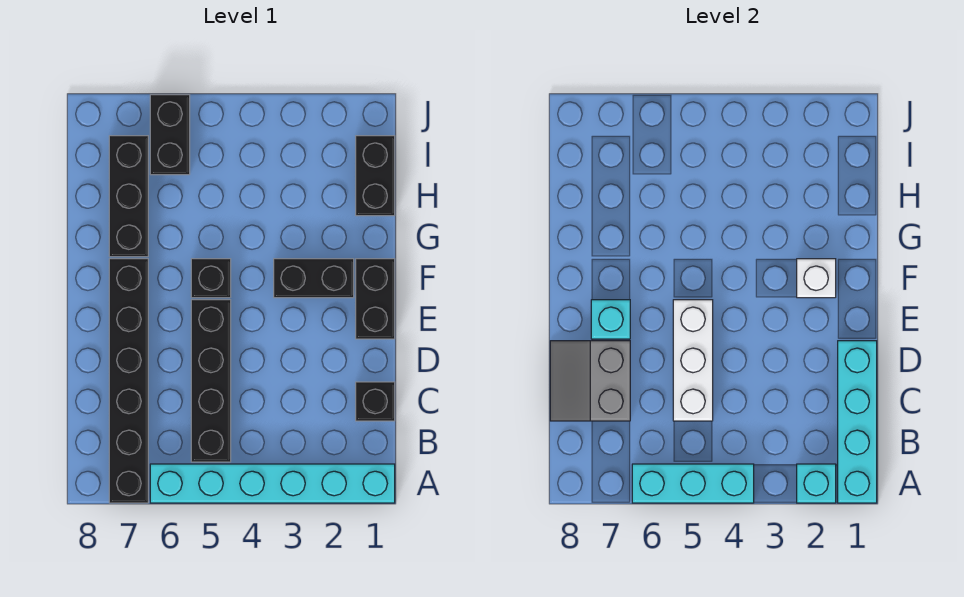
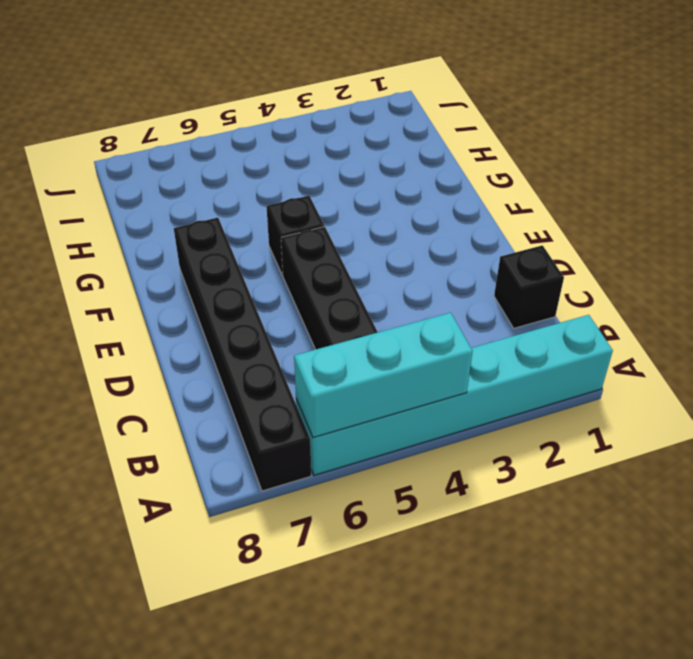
none -> black 1x2 brick [356,259,395,339]
none -> black 1x2 brick [274,259,354,298]
none -> black 1x3 brick [109,136,148,257]

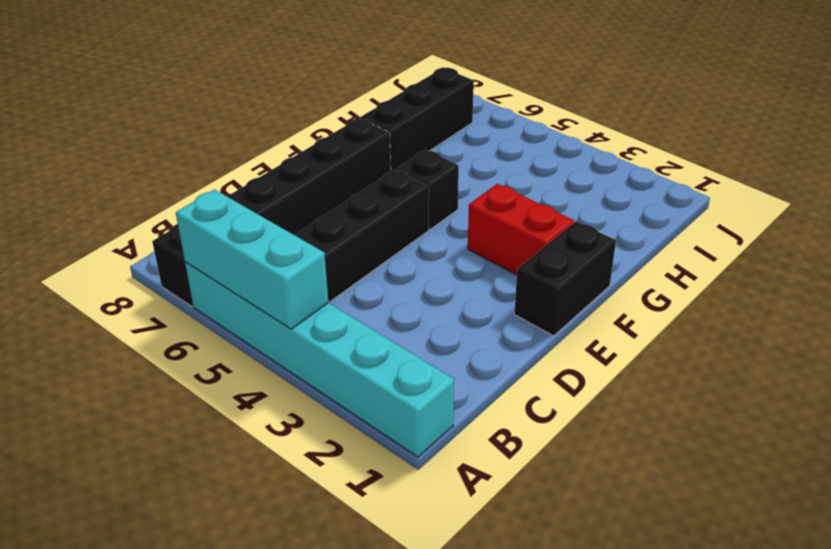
red 1x2 brick [468,184,574,275] -> black 1x2 brick [274,259,354,298]
none -> black 1x1 brick [356,382,395,421]
none -> black 1x2 brick [356,136,395,216]
none -> black 1x2 brick [150,95,190,175]

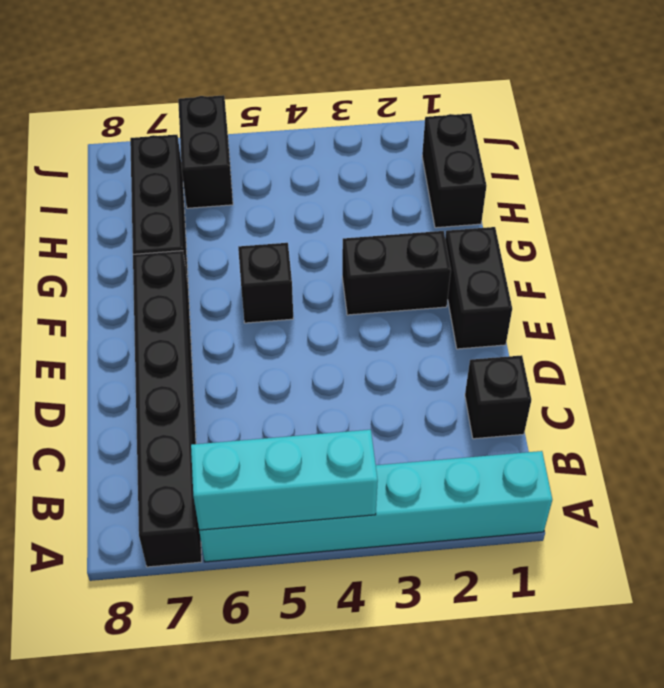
none -> black 1x4 brick [191,300,231,462]
none -> cyan 1x4 brick [838,341,877,503]
none -> cyan 1x1 brick [797,464,836,503]

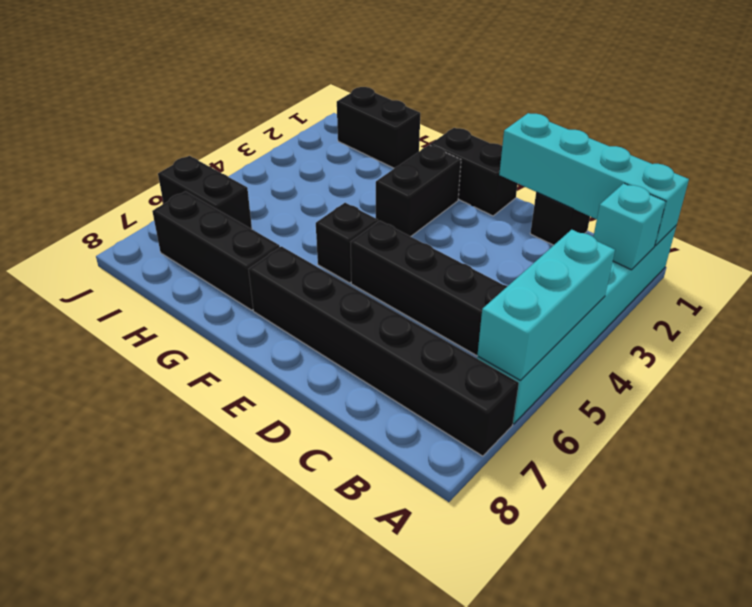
none -> white 1x3 brick [673,300,713,421]
none -> grey 2x2 slope [550,341,630,421]
none -> cyan 1x1 brick [591,300,630,339]

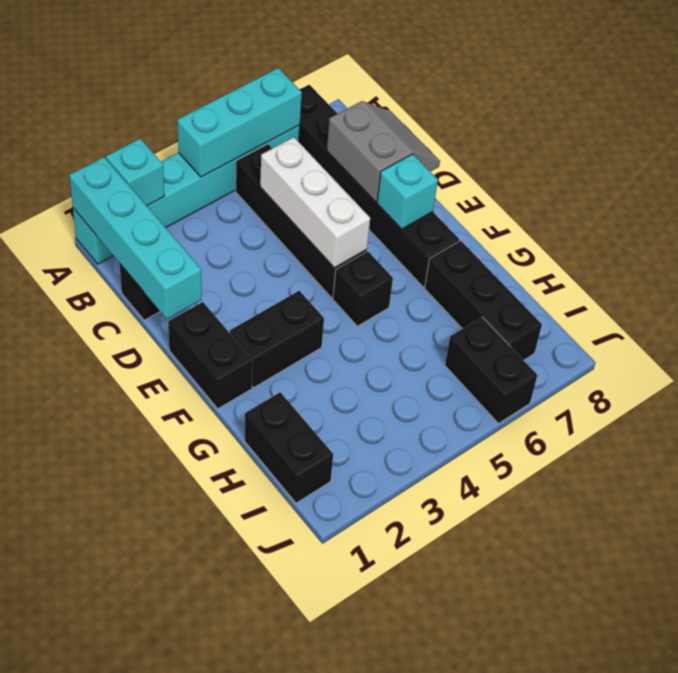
none -> white 1x1 brick [797,259,836,298]

